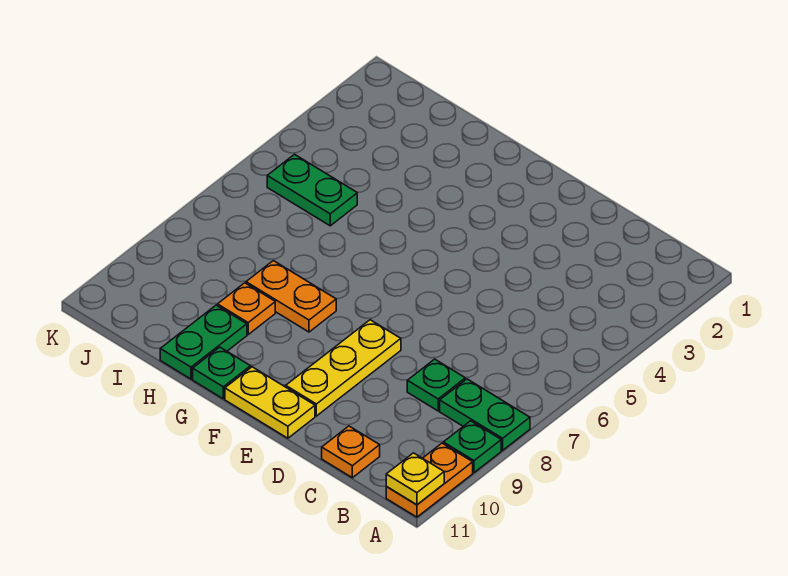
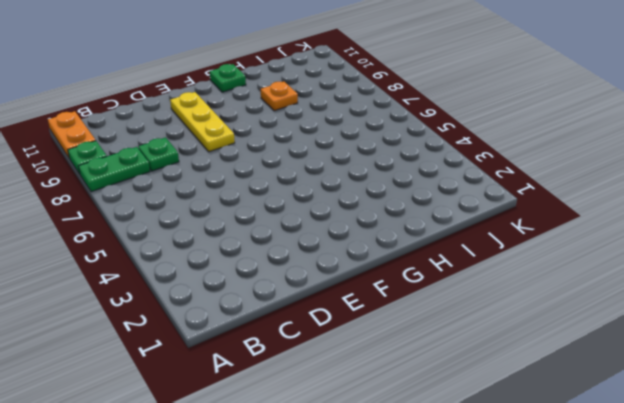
none -> orange 1x1 plate [322,426,380,478]
none -> yellow 1x2 plate [225,367,315,438]
none -> orange 1x2 plate [246,261,336,332]

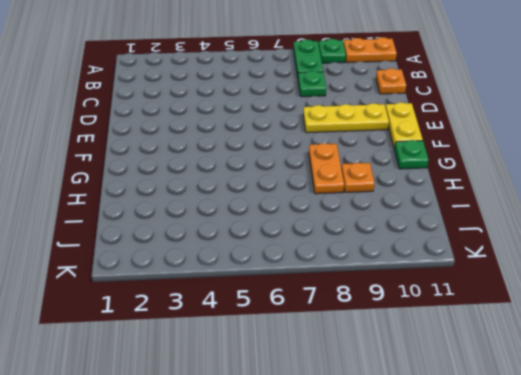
none -> green 1x2 plate [160,305,247,379]
none -> green 1x2 plate [267,154,357,226]
none -> yellow 1x1 plate [386,453,444,505]

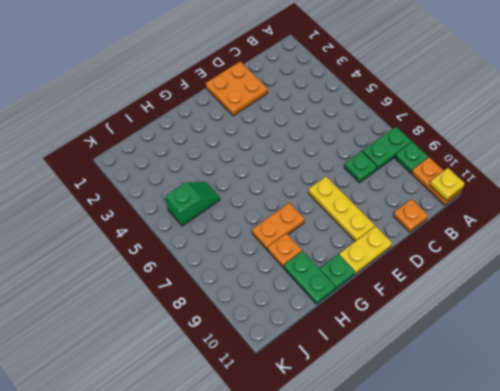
orange 2x2 plate [206,62,268,116] -> none
green 1x2 slope [166,182,220,226] -> green 1x2 plate [267,154,357,226]

